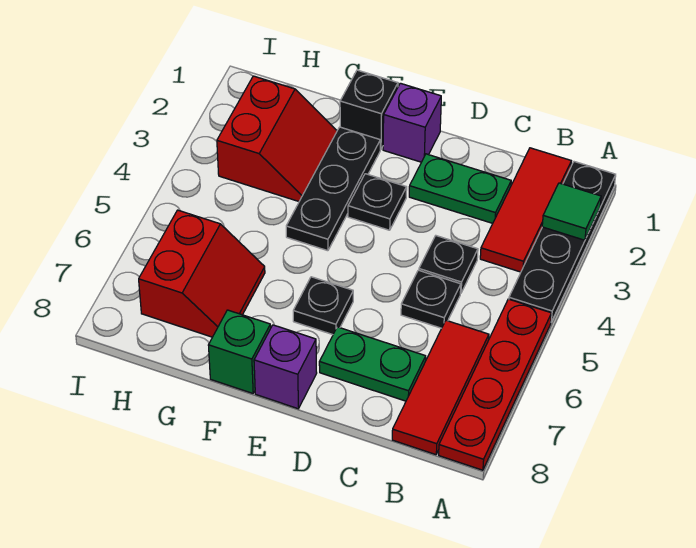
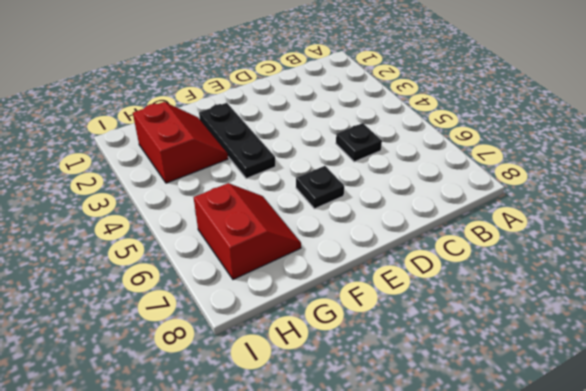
none -> black 1x4 plate [509,162,616,322]
none -> red 1x4 plate [439,299,551,470]
none -> red 1x3 tile [480,148,571,272]

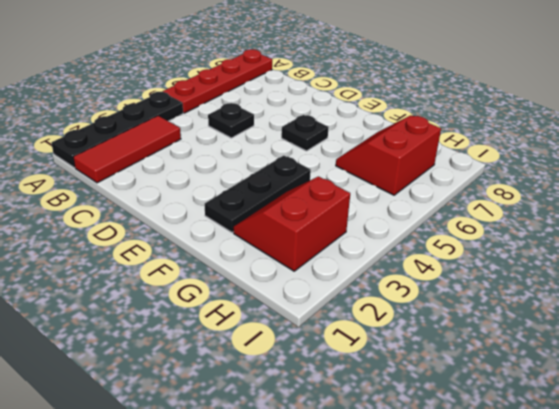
none -> red 1x3 tile [392,320,489,455]
none -> green 1x2 plate [409,154,511,223]
none -> black 1x1 plate [419,236,478,293]

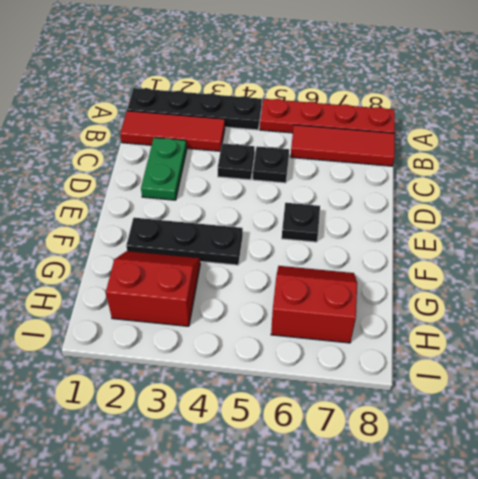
none -> green 1x2 plate [319,327,426,401]
none -> purple 1x1 brick [383,83,441,162]
none -> black 1x1 plate [348,174,407,230]

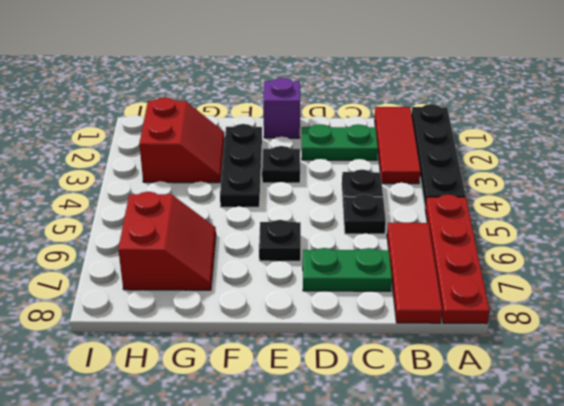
none -> purple 1x1 brick [254,325,317,409]
none -> black 1x1 brick [340,70,398,150]
none -> green 1x1 brick [208,310,271,393]

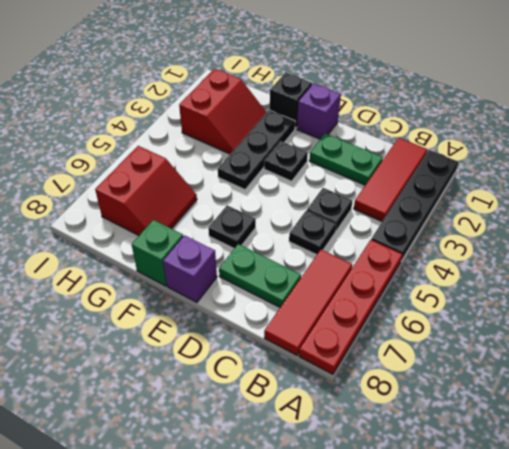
none -> green 1x1 tile [542,183,601,240]

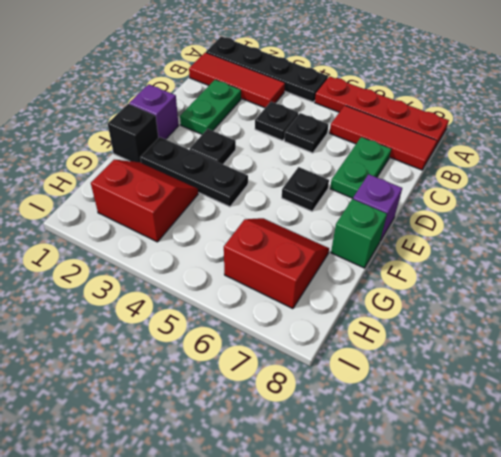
none -> green 1x1 tile [542,183,601,240]

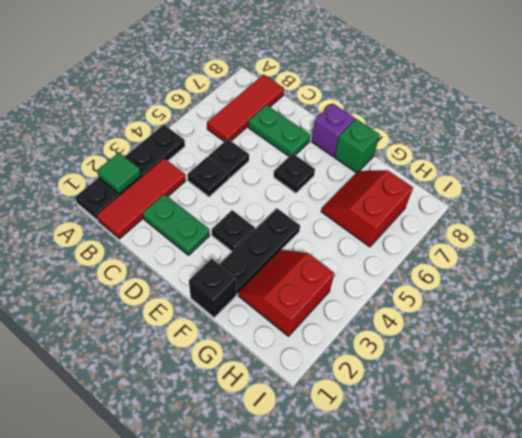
none -> red 1x4 plate [439,299,551,470]
none -> purple 1x1 brick [383,83,441,162]

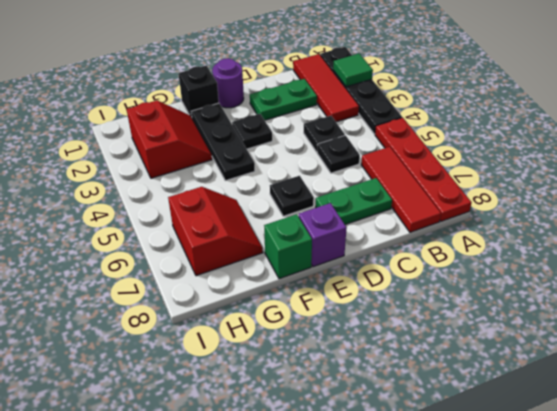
purple 1x1 round brick [212,58,244,108] -> purple 1x1 brick [383,83,441,162]

